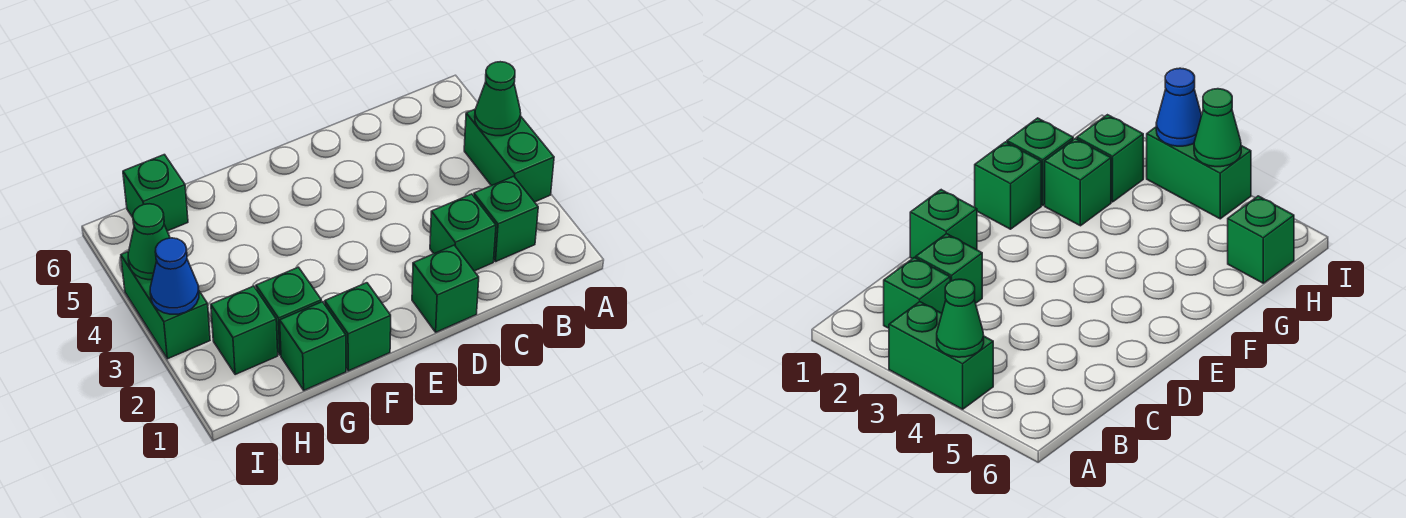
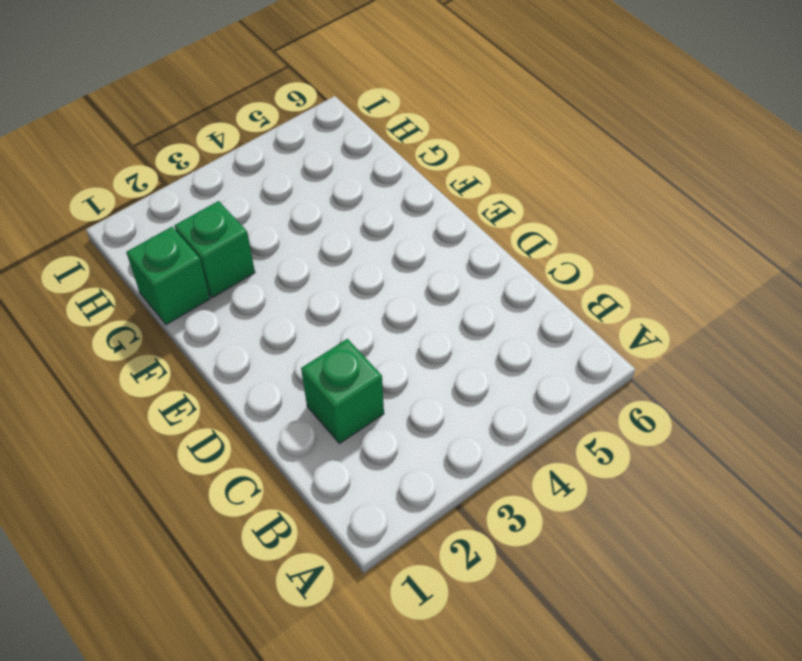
none -> green 1x2 brick [464,109,554,202]
none -> green 1x1 brick [474,176,538,262]
none -> green 1x1 brick [412,245,479,332]

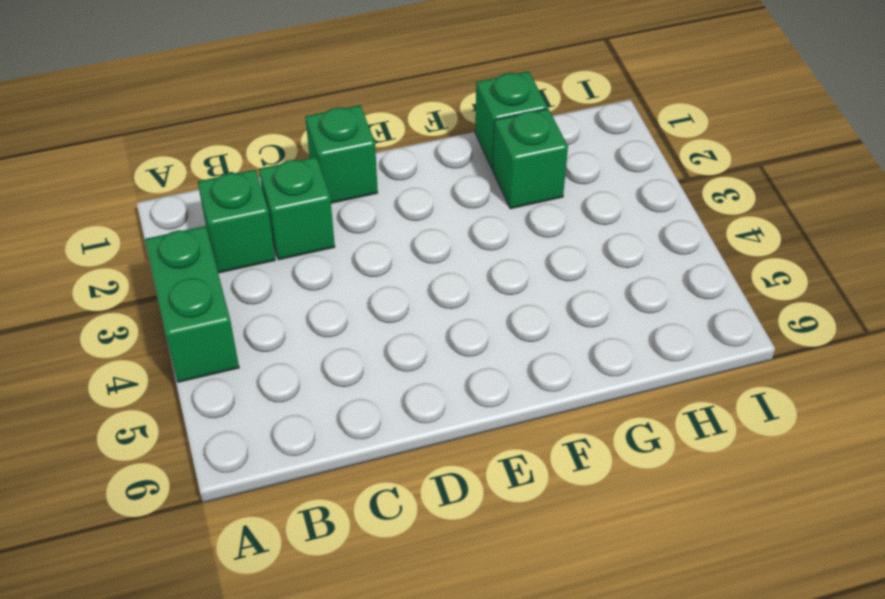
none -> green 1x1 brick [325,283,391,371]
none -> green 1x1 brick [211,286,278,375]
none -> green 1x1 brick [123,155,188,231]

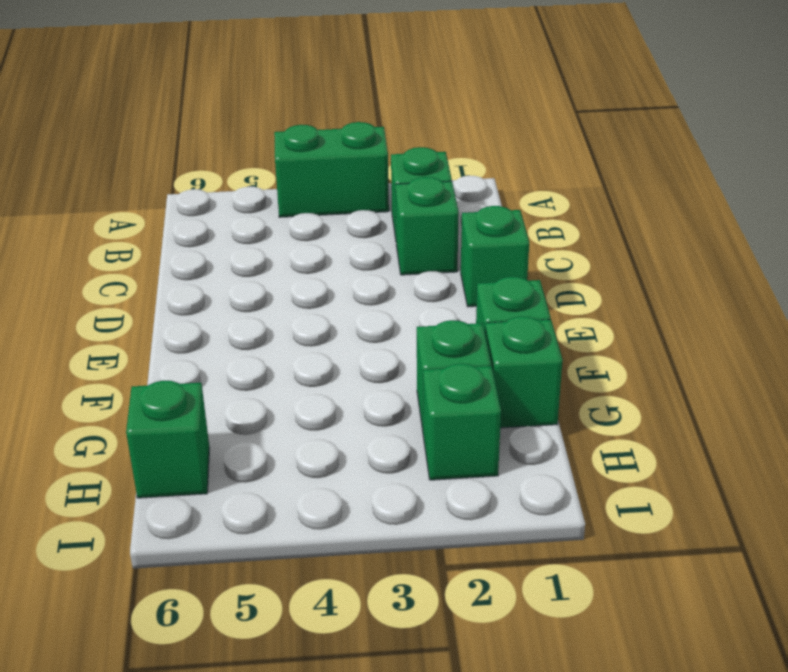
none -> green 1x2 brick [121,251,210,359]
none -> green 1x1 cone [475,62,521,136]
none -> blue 1x1 cone [150,238,199,314]

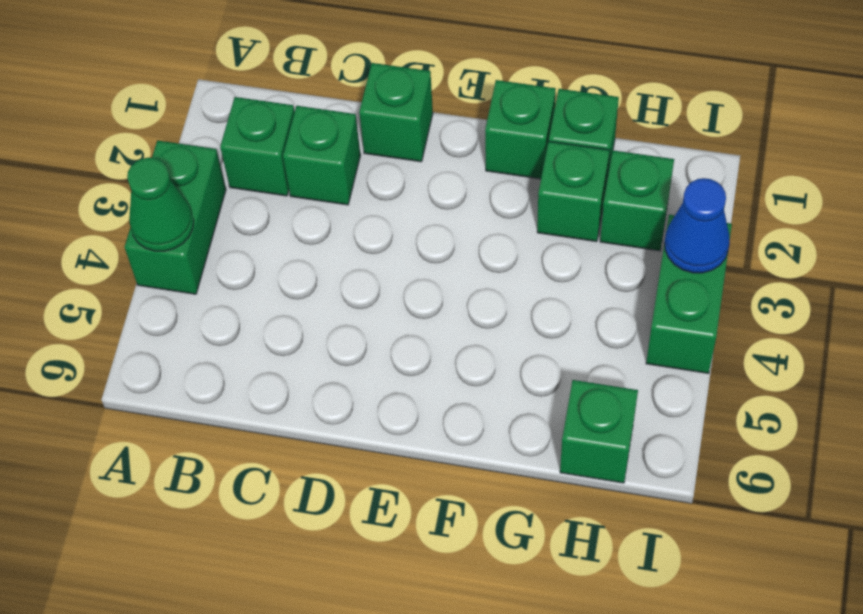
none -> green 1x1 cone [128,204,170,280]

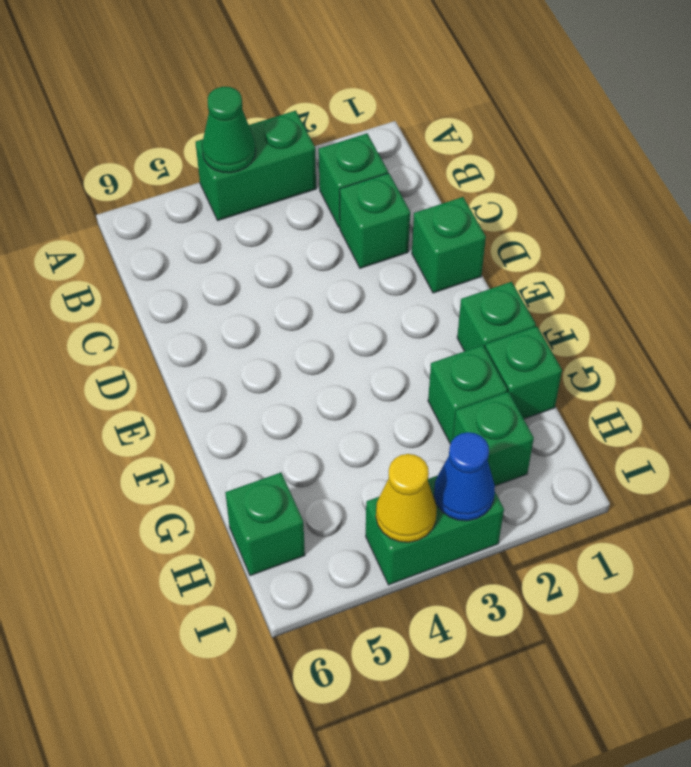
yellow 1x1 cone [376,454,437,542] -> green 1x1 cone [128,204,170,280]

